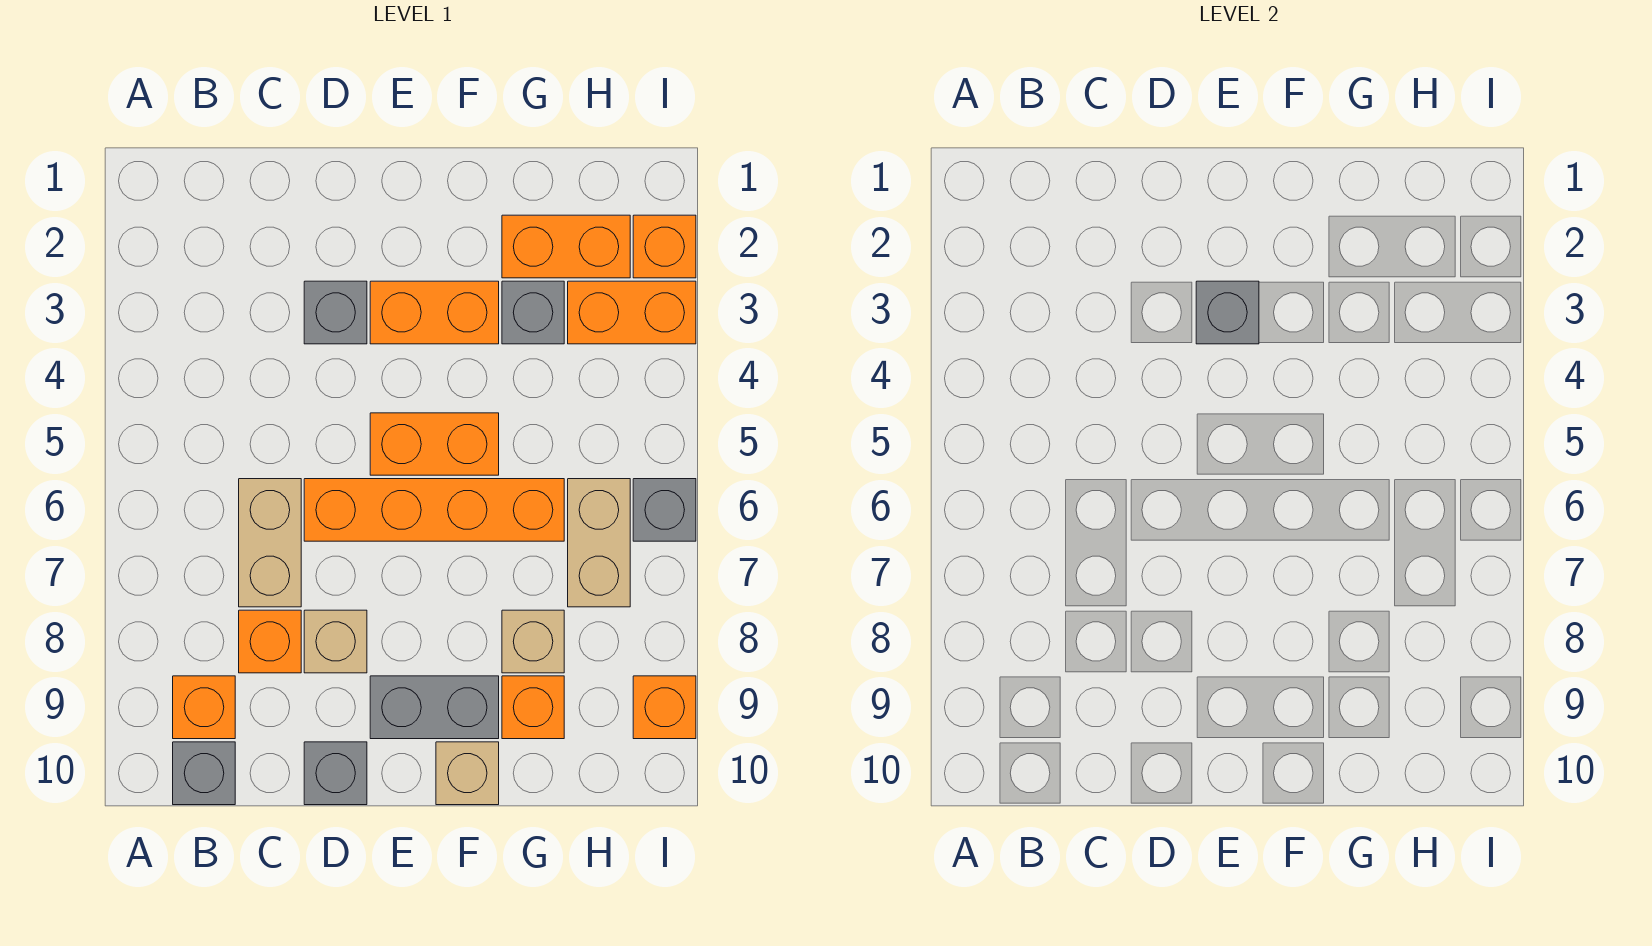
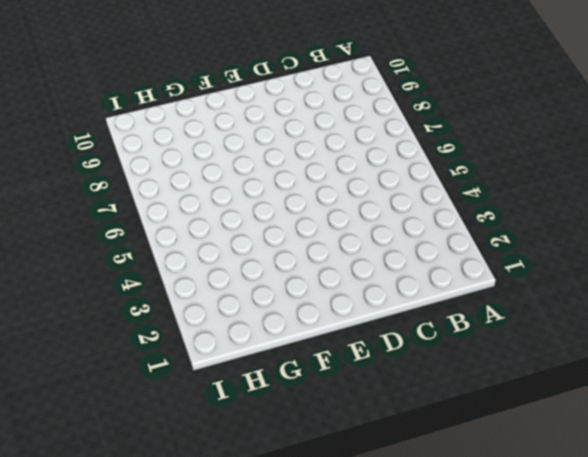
none -> orange 1x1 brick [173,676,235,739]
none -> grey 1x1 brick [173,742,235,805]
none -> tan 1x2 brick [239,479,301,607]

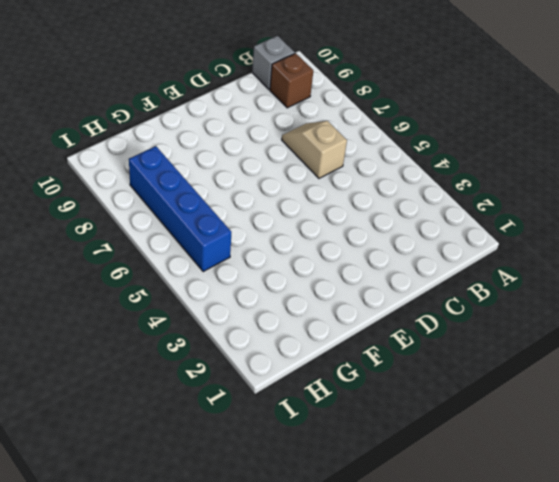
brown 1x1 brick [270,53,313,108] -> orange 1x1 brick [173,676,235,739]
tan 1x2 slope [282,121,347,178] -> tan 1x2 brick [239,479,301,607]
blue 1x4 brick [129,146,231,272] -> tan 1x2 brick [568,479,630,607]
none -> orange 1x1 brick [239,610,301,673]
none -> grey 1x1 brick [304,281,367,344]
none -> orange 1x4 brick [304,479,564,541]

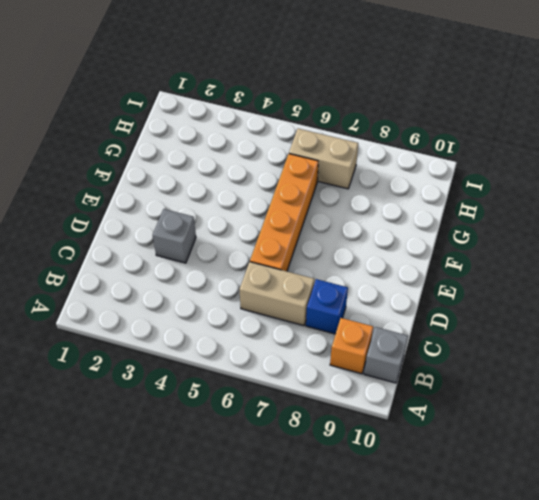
blue 1x1 brick [306,279,348,334] -> orange 1x1 brick [239,610,301,673]
none -> tan 1x1 brick [304,610,367,673]
none -> grey 1x1 brick [304,742,367,805]
none -> orange 1x2 brick [370,281,499,344]

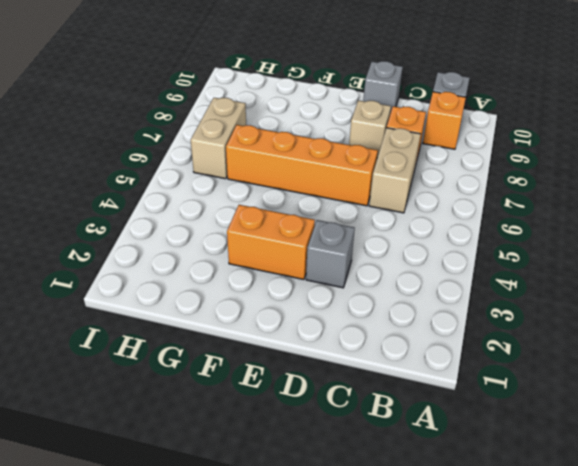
none -> orange 1x2 brick [370,413,499,475]
none -> grey 1x2 brick [370,676,499,739]
none -> tan 1x1 brick [436,742,499,805]

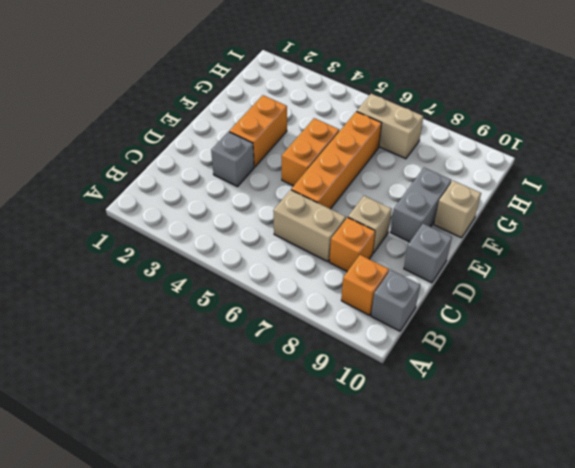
none -> orange 1x2 brick [502,215,630,278]
none -> grey 1x1 brick [502,281,564,344]
none -> tan 1x1 brick [502,610,564,673]

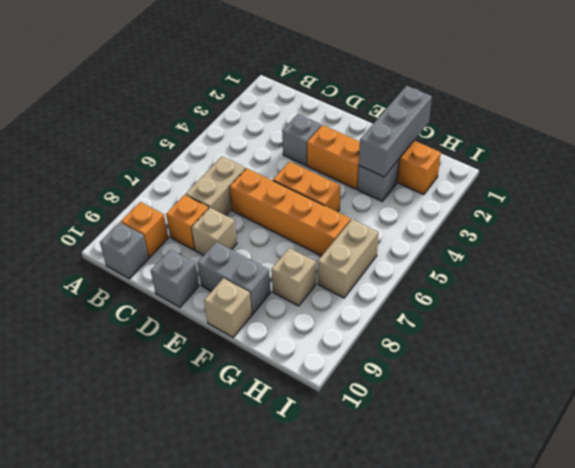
grey 1x3 brick [359,86,432,177] -> none
none -> orange 1x1 brick [502,676,564,739]
none -> orange 1x2 brick [568,281,696,344]
none -> orange 1x1 brick [633,215,696,278]

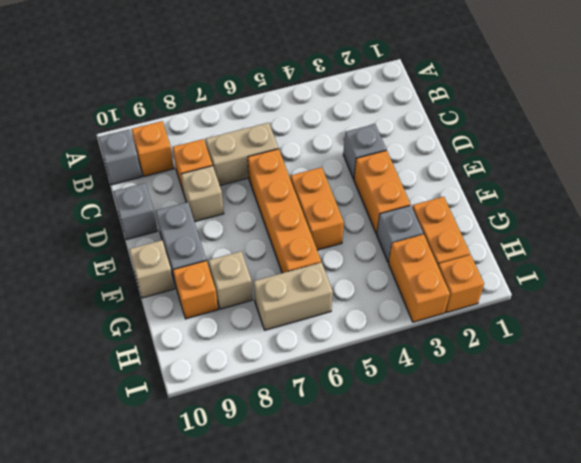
none -> grey 1x1 brick [633,479,696,541]
none -> orange 1x1 brick [633,676,696,739]
none -> grey 1x1 brick [1196,281,1259,344]

